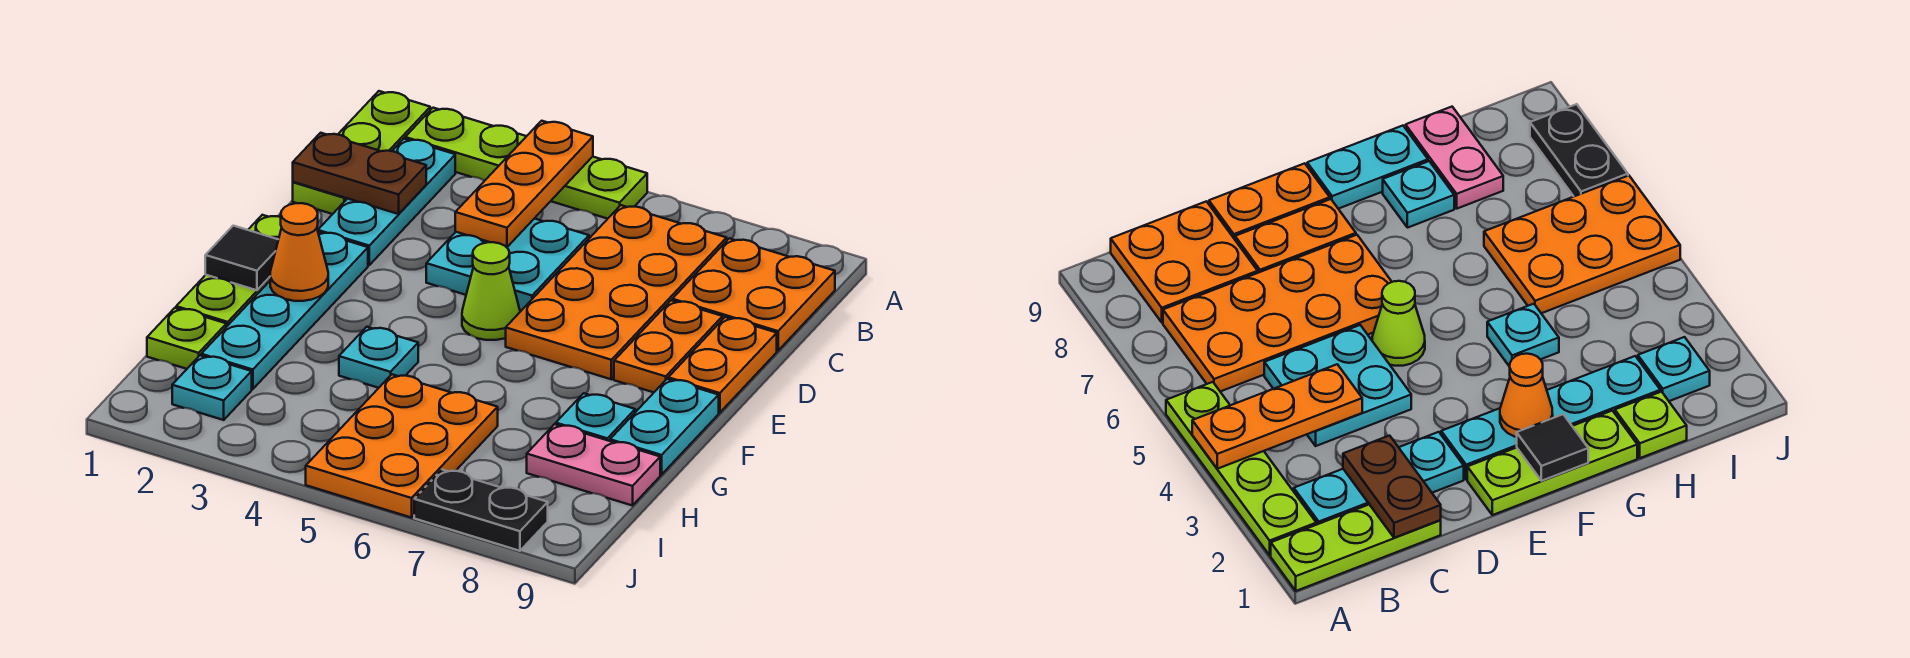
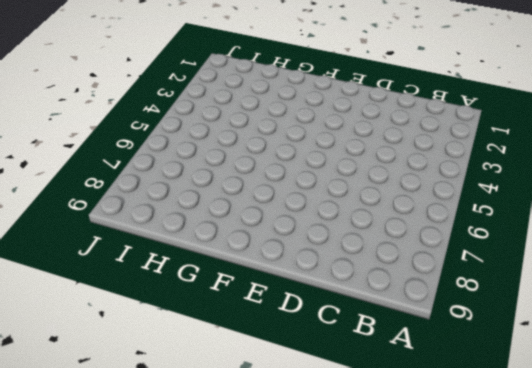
none -> lime 1x3 plate [293,91,430,214]
none -> lime 1x4 plate [405,108,647,219]
none -> cyan 1x3 plate [318,139,455,265]

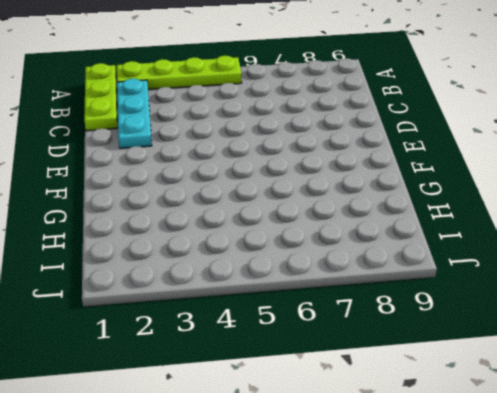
none -> orange 2x4 plate [506,205,727,379]
none -> orange 2x2 plate [672,238,835,351]
none -> cyan 2x2 plate [426,218,589,312]

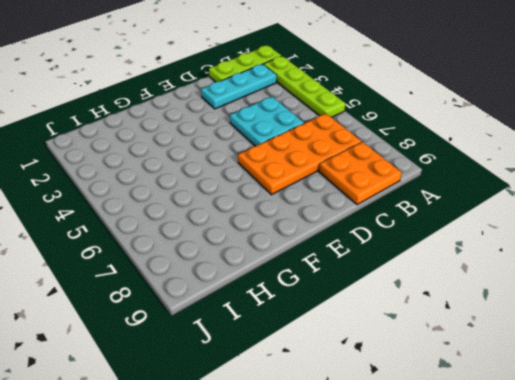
none -> orange 1x2 plate [614,300,723,392]
none -> orange 1x2 plate [668,317,777,413]
none -> lime 1x3 plate [176,215,282,327]

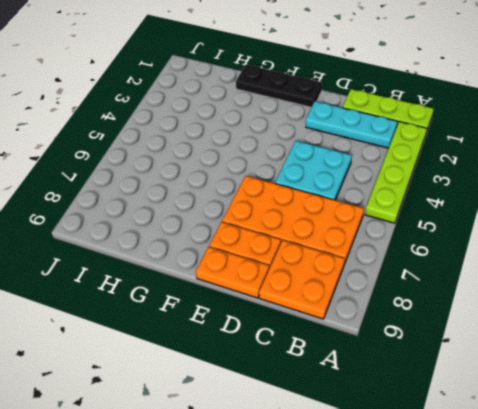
black 1x3 plate [236,65,322,107] -> lime 1x3 plate [176,215,282,327]
none -> cyan 1x4 plate [201,232,368,389]
none -> lime 1x1 cone [462,242,520,340]
none -> cyan 1x2 plate [610,379,719,475]

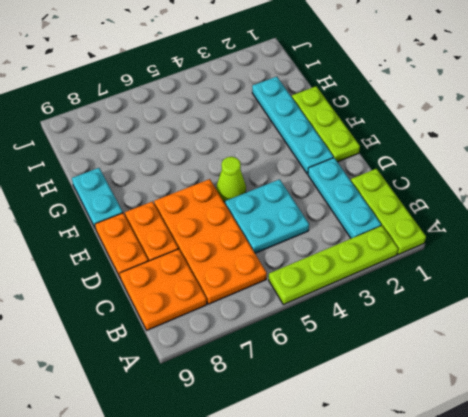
none -> cyan 1x1 plate [339,327,418,388]
none -> cyan 1x1 plate [556,393,635,441]
none -> lime 1x1 plate [147,308,226,369]

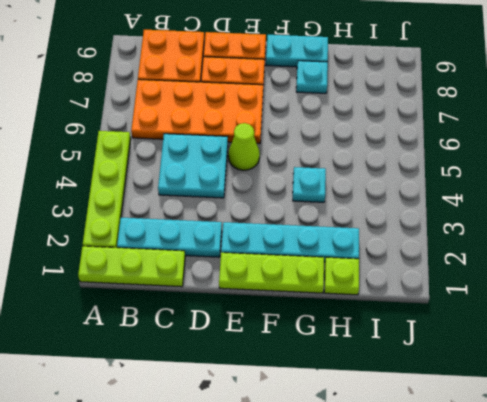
none -> orange 2x3 plate [306,374,498,518]
none -> pink 1x2 plate [527,424,660,506]
none -> cyan 1x1 plate [172,355,252,420]

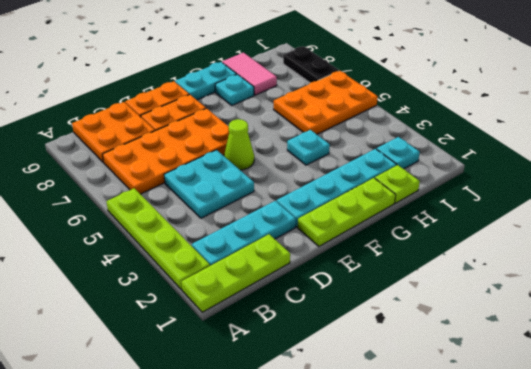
pink 1x2 tile [222,53,277,95] -> pink 1x2 plate [527,424,660,506]
none -> orange 1x3 plate [455,121,593,247]
none -> brown 1x2 plate [293,133,426,214]
none -> black 1x1 tile [205,226,279,290]

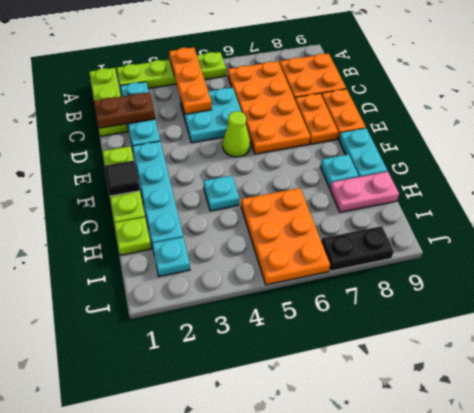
none -> orange 1x1 cone [270,203,328,301]

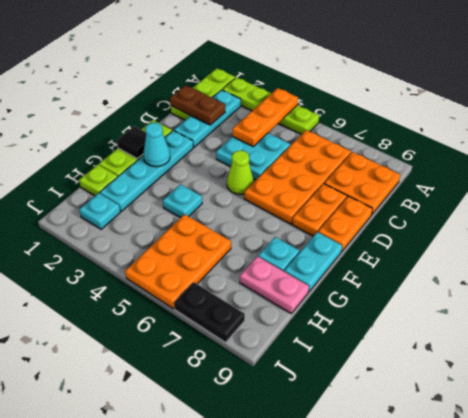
cyan 1x1 cone [143,123,170,167] -> orange 1x1 cone [270,203,328,301]

